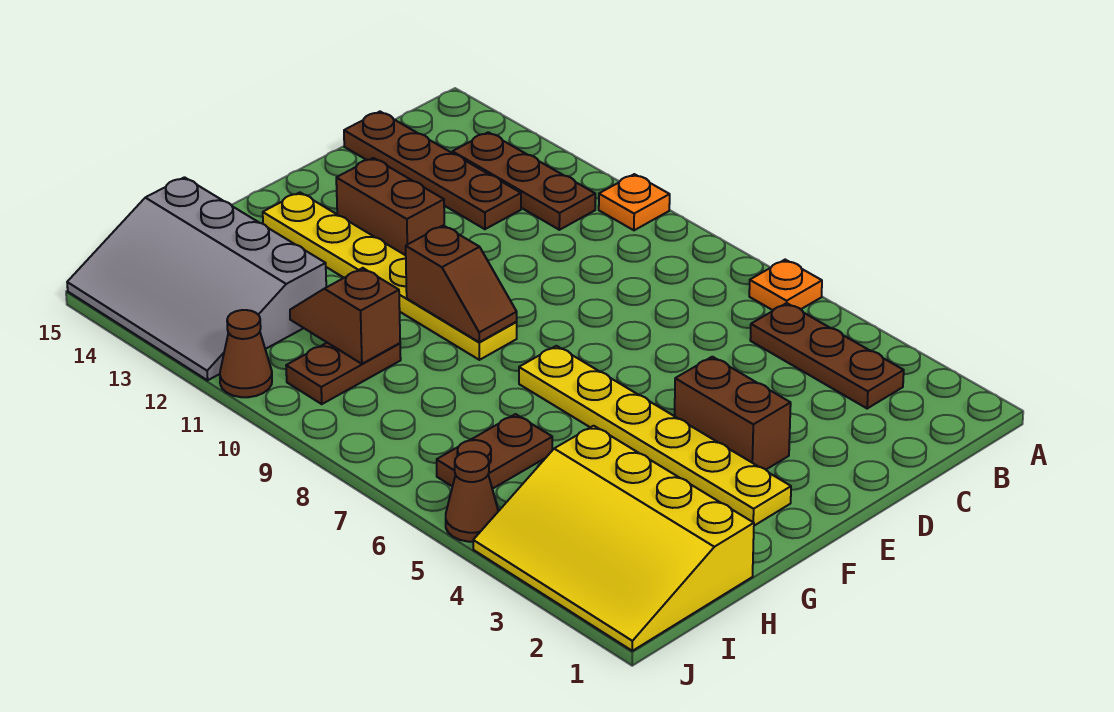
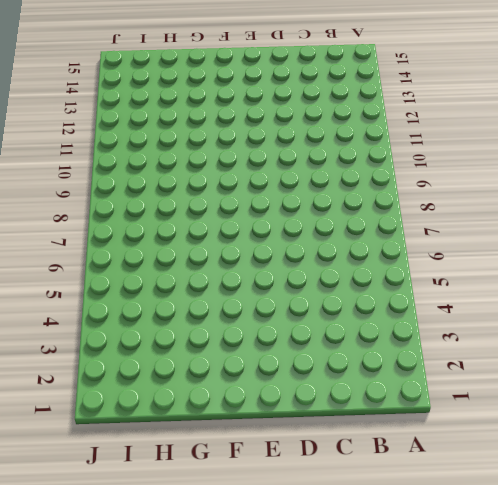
none -> orange 1x1 plate [749,260,822,310]
none -> orange 1x1 plate [599,174,670,230]
none -> brown 1x3 plate [750,303,904,408]

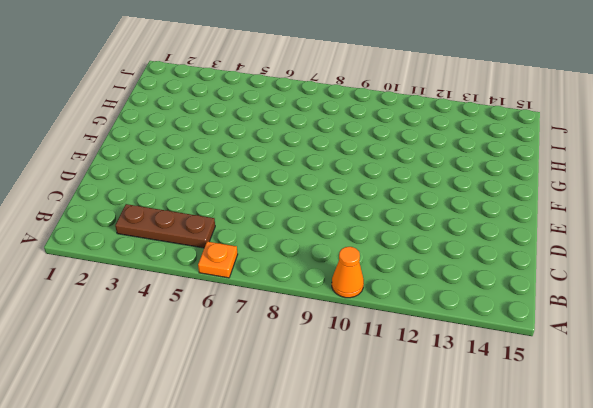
orange 1x1 cone [332,247,364,298] -> orange 1x1 plate [599,174,670,230]
none -> brown 1x3 plate [452,132,595,230]
none -> brown 1x4 plate [344,112,521,229]
none -> brown 1x2 brick [675,357,791,469]

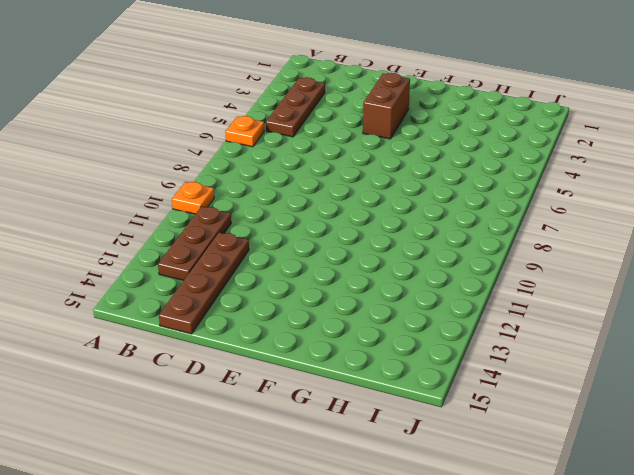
none -> brown 1x2 brick [336,158,444,255]
none -> yellow 1x6 plate [519,346,791,526]
none -> yellow 1x6 plate [263,193,517,360]

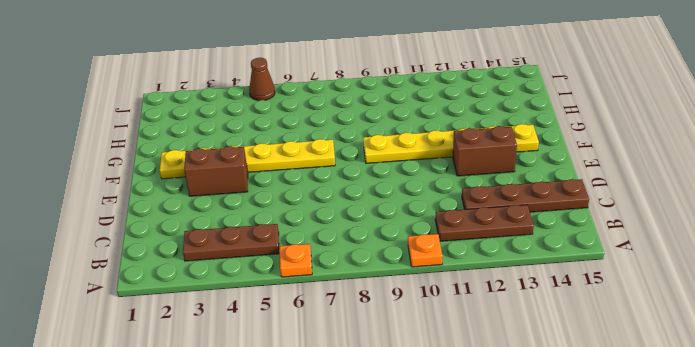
none -> yellow 3x4 slope [473,426,754,651]
none -> brown 1x2 plate [437,414,552,489]
none -> brown 1x2 plate [286,343,401,404]

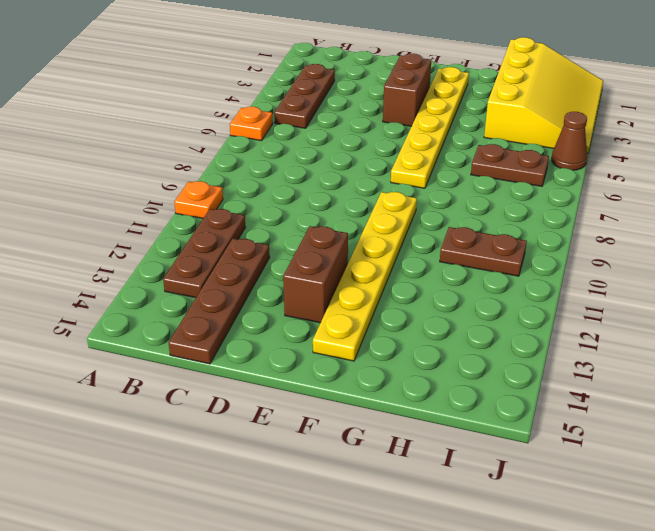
none -> grey 3x4 slope [67,177,326,380]
none -> brown 1x1 cone [220,310,272,397]
none -> brown 1x2 slope [406,225,517,342]

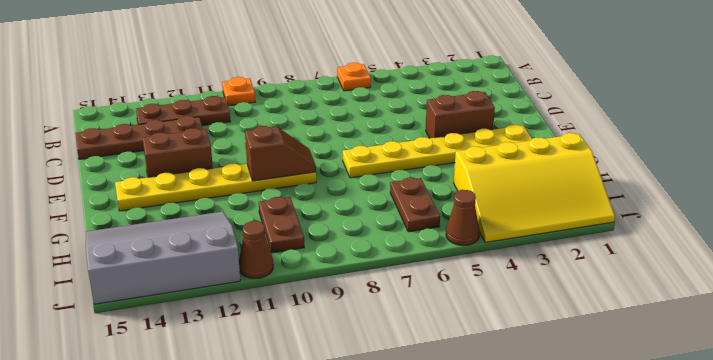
grey 3x4 slope [86,212,240,304] -> grey 3x4 slope turned to [67,177,326,380]
none -> brown 1x3 plate [750,303,904,408]
none -> brown 1x2 slope [290,268,400,364]

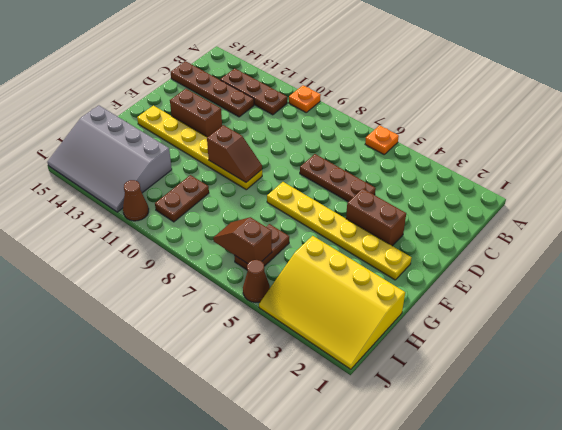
brown 1x3 plate [300,154,376,202] -> brown 1x3 plate moved to [750,303,904,408]
brown 1x2 slope [213,217,272,264] -> brown 1x2 slope moved to [290,268,400,364]

